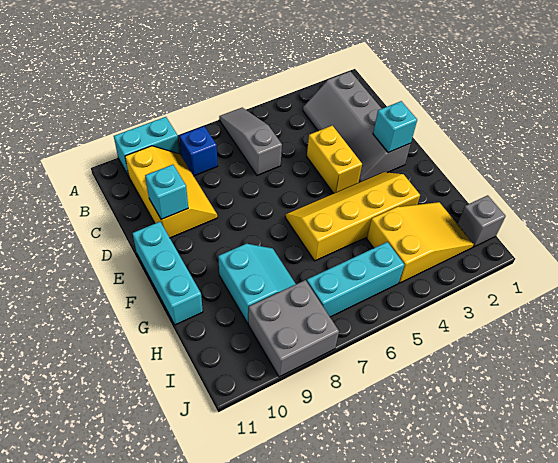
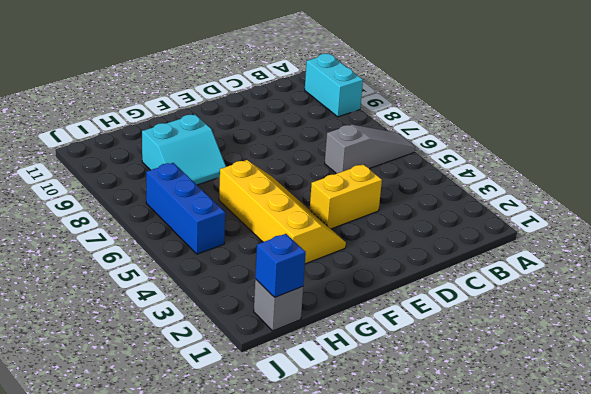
blue 1x1 brick [255,234,306,297] -> blue 1x1 brick moved to [179,126,218,176]
blue 1x3 brick [146,163,225,254] -> cyan 1x3 brick [307,242,404,317]
none -> grey 2x4 slope [303,71,411,182]
none -> yellow 2x3 slope [125,146,217,238]
none -> cyan 1x3 brick [133,222,203,325]

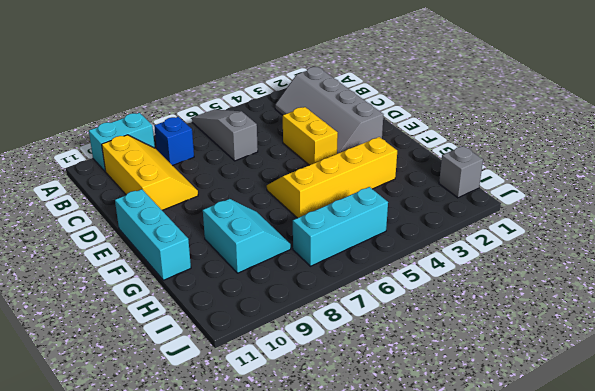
none -> yellow 2x3 slope [367,202,474,283]
none -> grey 2x2 brick [248,280,339,377]
none -> cyan 1x1 brick [145,165,188,220]

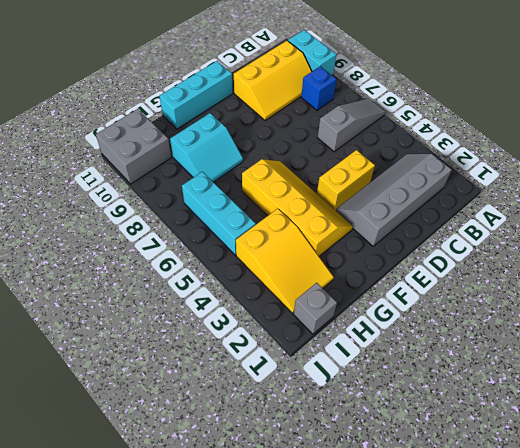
grey 2x2 brick [96,109,171,184] -> grey 2x2 brick moved to [248,280,339,377]
none -> cyan 1x1 brick [145,165,188,220]
none -> cyan 1x1 brick [373,101,417,153]

